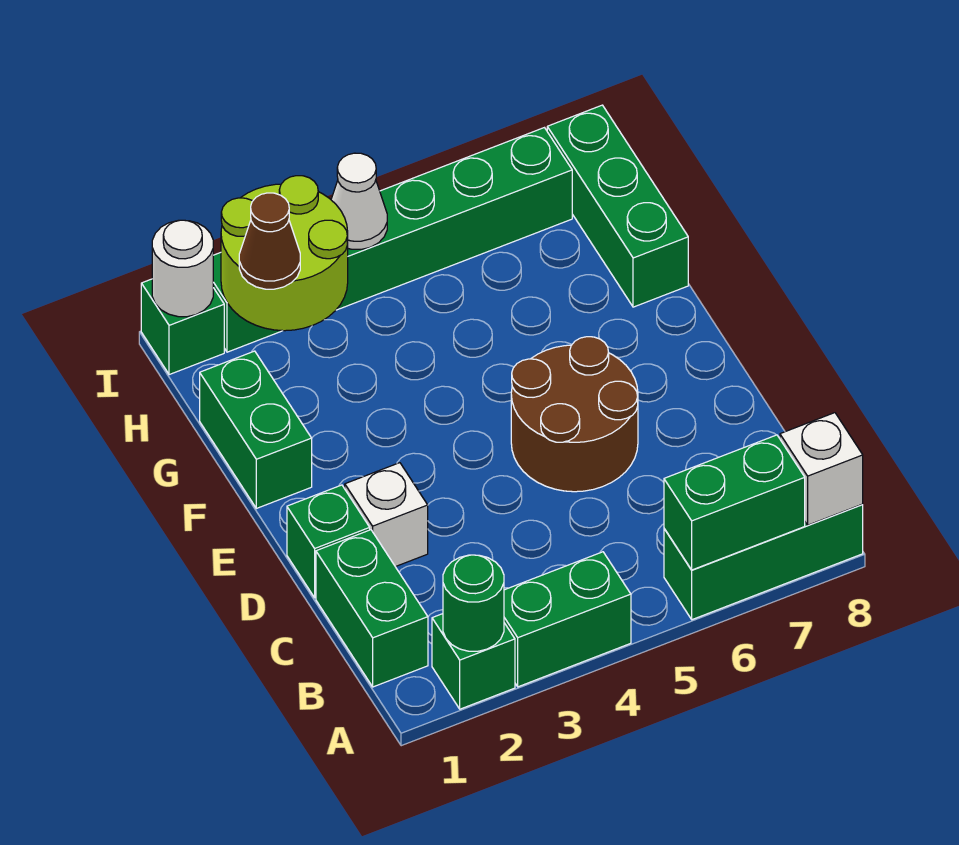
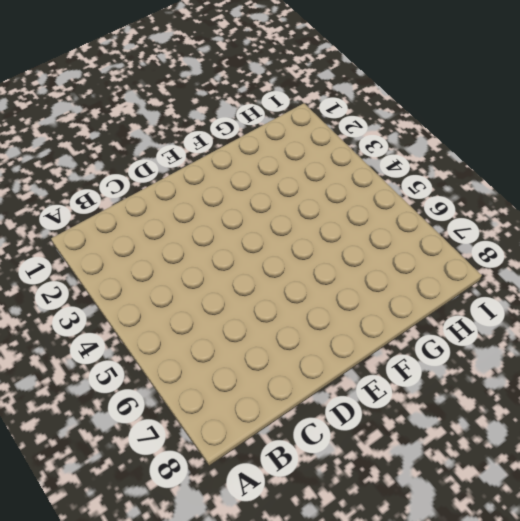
none -> green 1x1 brick [432,614,515,709]
none -> green 1x2 brick [504,552,631,687]
none -> green 1x3 brick [664,504,863,620]

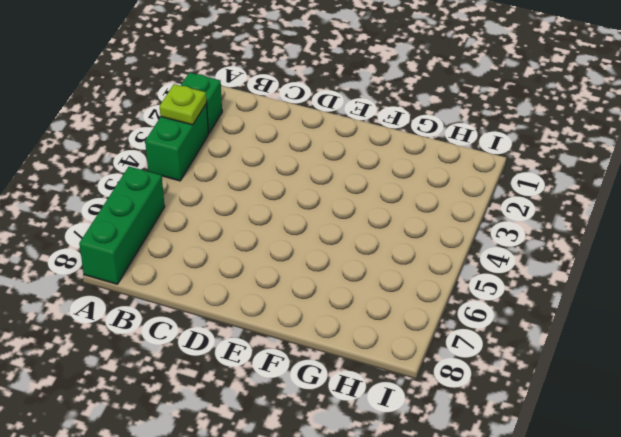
lime 1x1 plate [160,84,207,125] -> none
none -> green 1x2 brick [316,530,428,687]
none -> green 1x1 brick [287,485,370,598]
none -> white 1x1 brick [345,463,428,567]

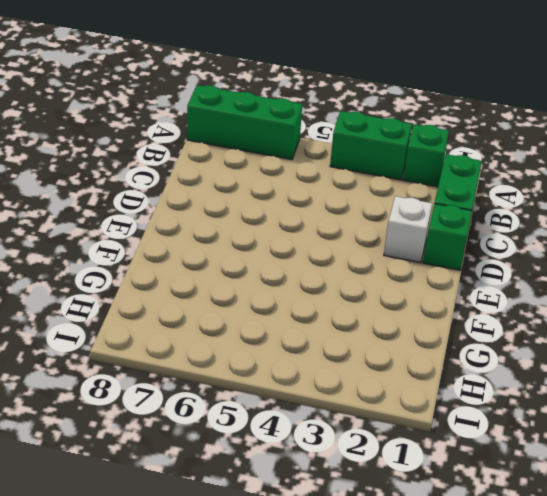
none -> brown 2x2 round brick [511,337,638,492]
none -> green 1x2 brick [200,351,312,508]
none -> green 1x3 brick [547,105,688,307]

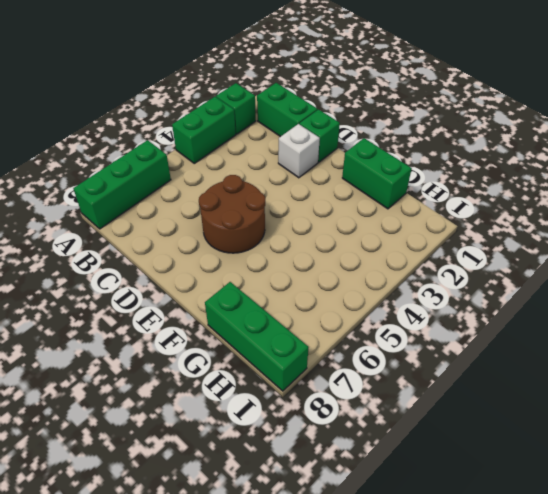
none -> green 1x1 brick [141,279,224,375]
none -> green 1x6 brick [213,128,572,352]
none -> green 1x1 round brick [443,555,504,651]

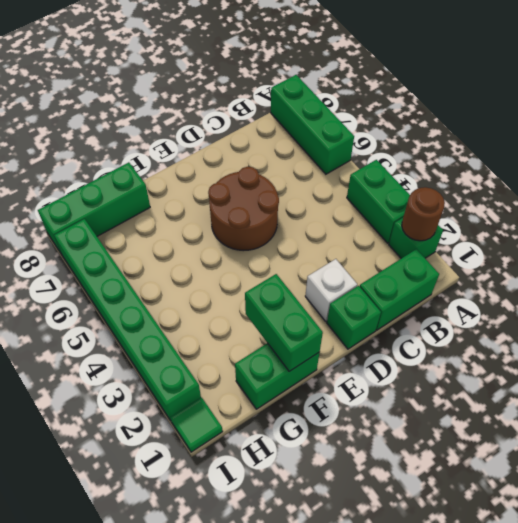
brown 1x1 round brick [402,187,445,241] -> green 1x1 round brick [443,555,504,651]
green 1x2 brick [245,274,323,371] -> green 1x2 brick moved to [664,435,805,570]
green 1x1 tile [170,397,223,452] -> green 1x1 brick [141,279,224,375]
none -> white 1x1 brick [780,413,863,525]
none -> lime 2x2 round brick [221,176,348,331]
none -> white 1x1 round brick [152,220,213,317]

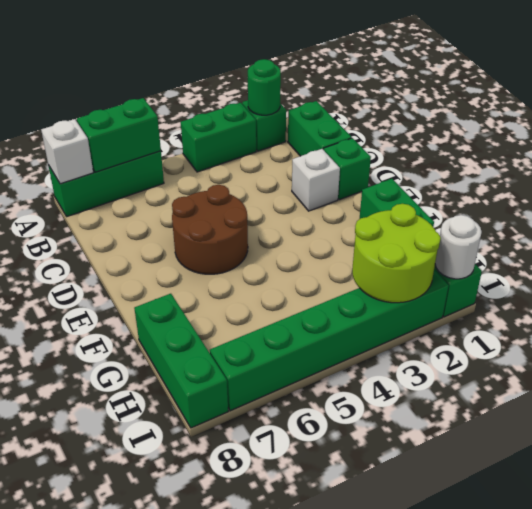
none -> white 1x1 cone [331,153,387,249]
none -> brown 1x1 cone [239,193,300,289]

